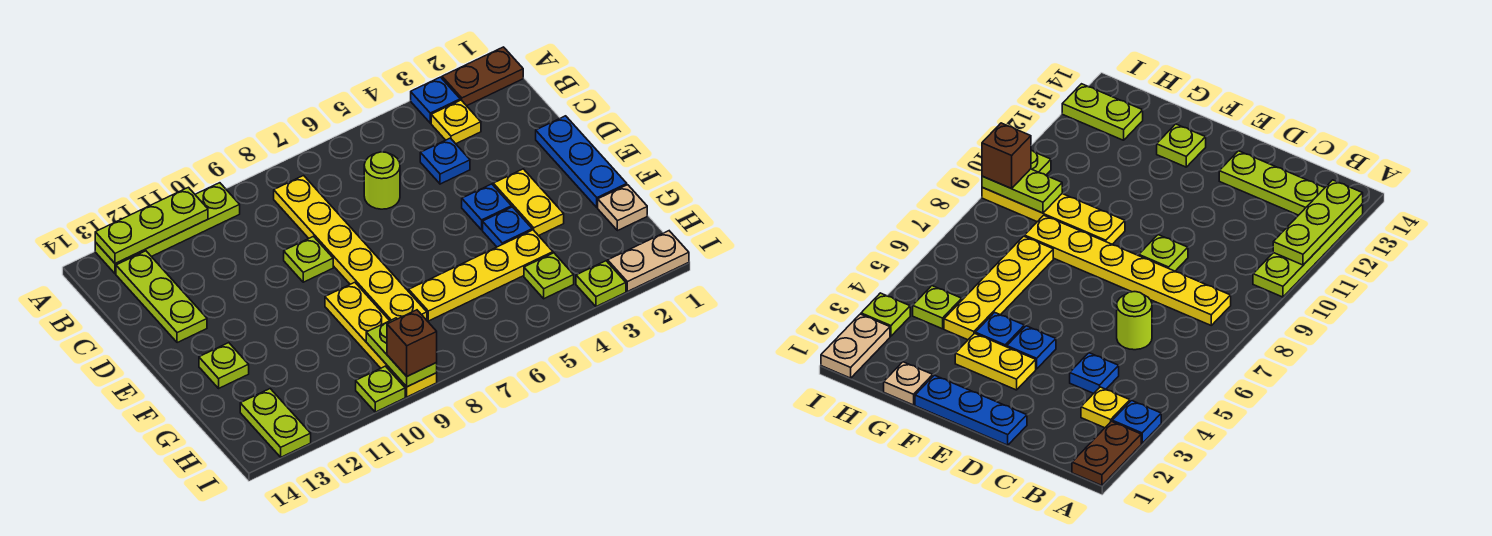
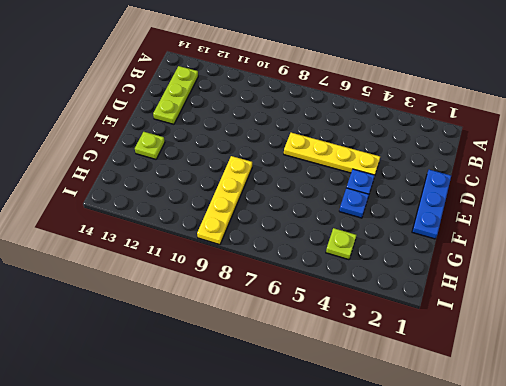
yellow 1x4 plate [284,133,380,175] -> yellow 1x4 plate moved to [409,230,553,321]
none -> brown 1x2 plate [442,47,523,106]
none -> blue 1x1 plate [411,77,460,123]
none -> lime 1x4 plate [95,183,240,274]

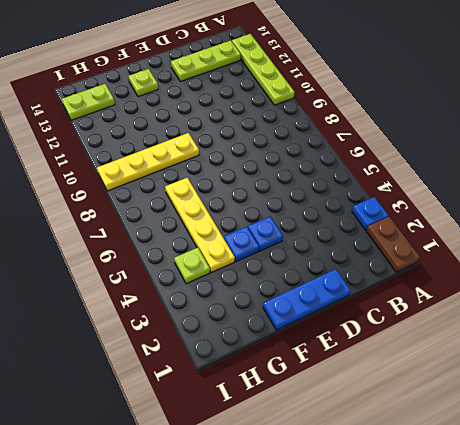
none -> yellow 1x1 plate [431,100,481,144]
none -> yellow 1x6 plate [274,176,427,321]
none -> blue 1x1 plate [420,138,470,184]

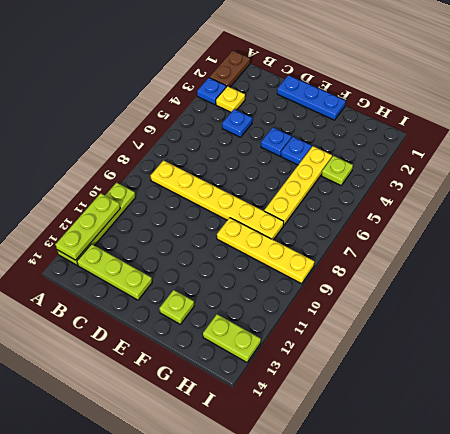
none -> lime 1x1 round brick [364,152,400,209]
none -> lime 1x1 plate [284,236,333,282]
none -> yellow 1x2 plate [493,169,564,236]

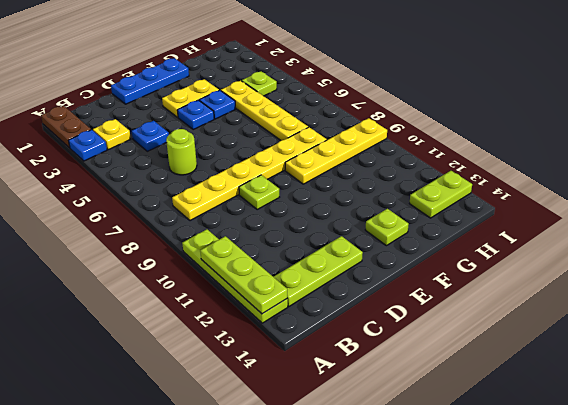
none -> tan 1x1 plate [598,185,647,231]
none -> tan 1x2 plate [608,231,689,292]
none -> lime 1x1 plate [576,261,626,307]

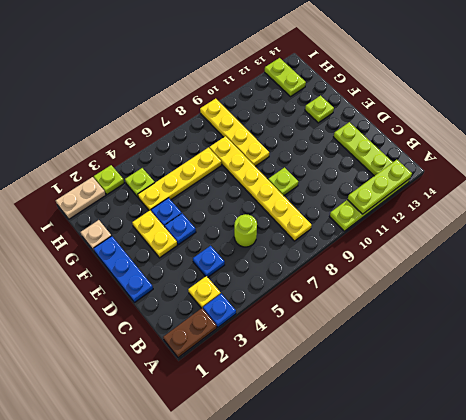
none -> lime 1x1 plate [356,366,405,412]
none -> lime 1x2 plate [366,318,437,387]
none -> brown 1x1 brick [387,310,437,376]

